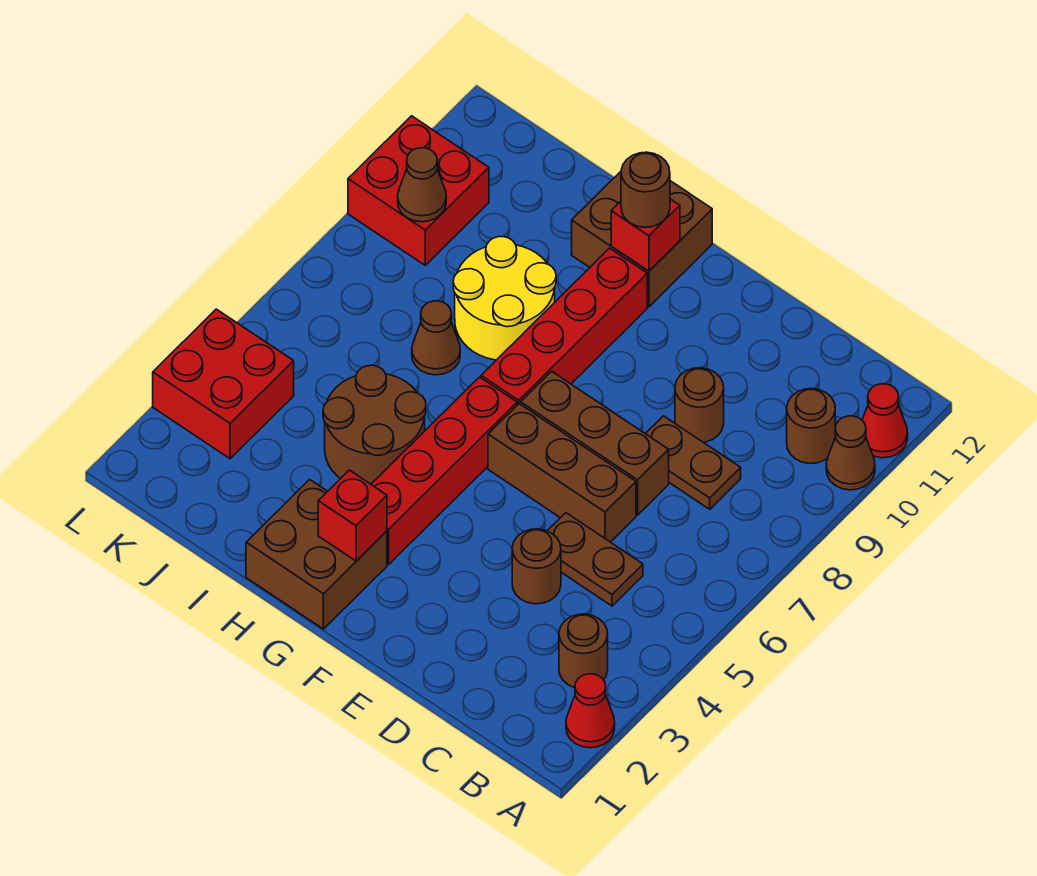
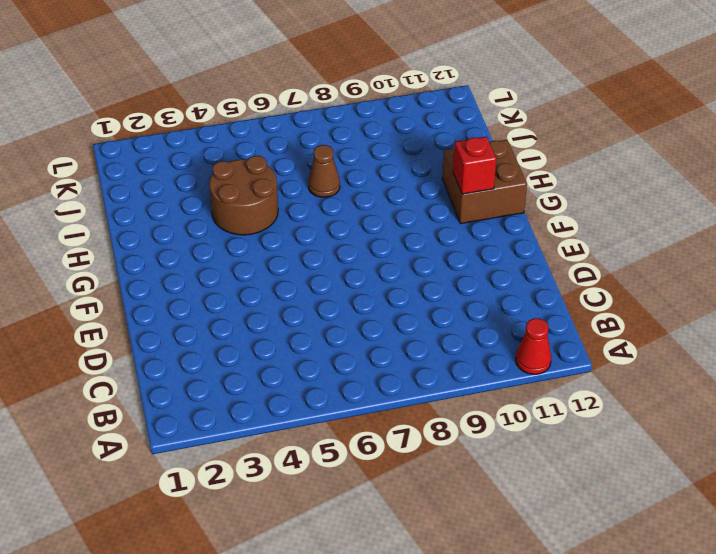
none -> red 1x1 cone [566,674,615,748]
none -> brown 1x1 cone [826,416,875,490]
none -> brown 1x1 round brick [559,614,608,688]

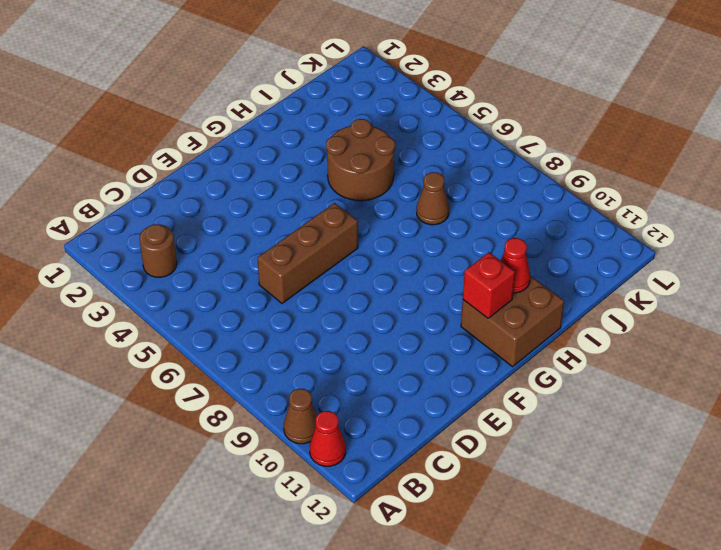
red 1x1 cone [501,238,530,293] -> red 1x1 cone moved to [566,674,615,748]
none -> brown 1x1 round brick [787,389,835,464]
none -> brown 1x2 plate [547,513,643,606]
none -> brown 1x2 plate [645,416,741,509]

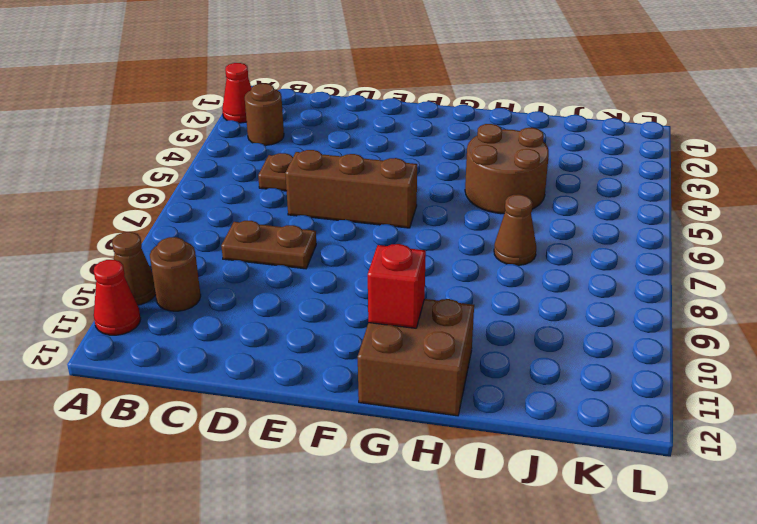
none -> brown 1x1 round brick [512,529,561,604]
none -> brown 1x3 brick [521,371,669,515]
none -> brown 1x1 round brick [675,368,724,442]

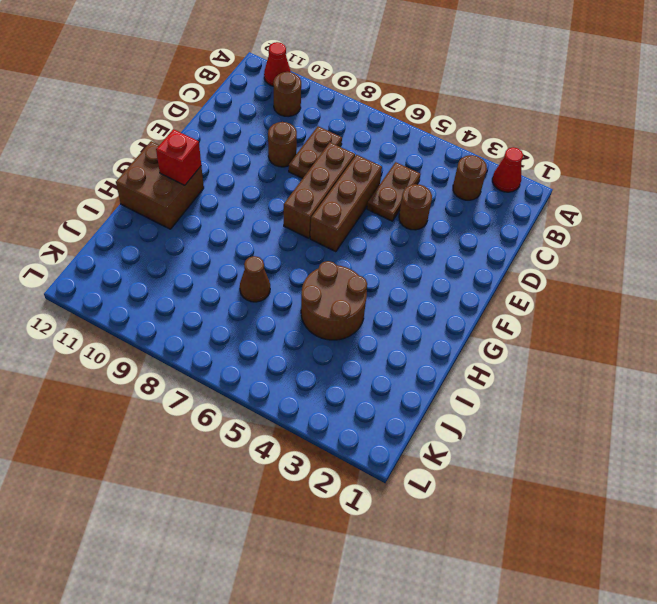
none -> brown 1x1 cone [826,416,875,490]
none -> brown 2x2 brick [246,479,387,629]
none -> red 1x4 brick [371,377,517,565]

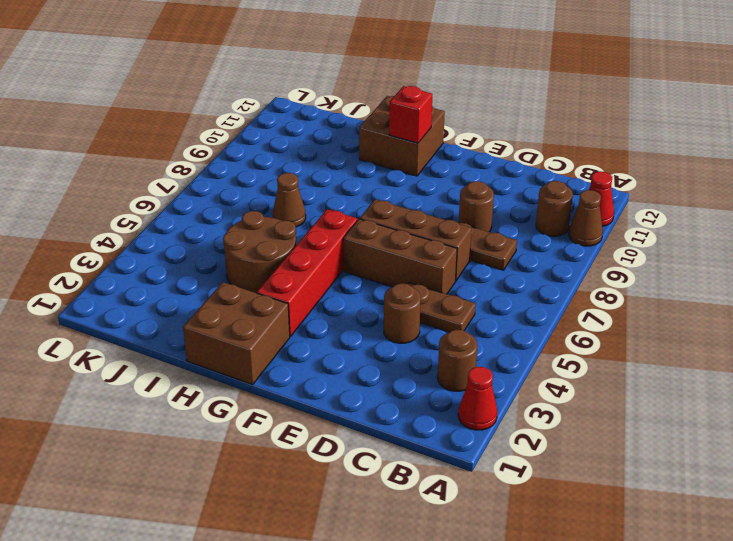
none -> red 1x4 brick [481,248,647,405]
none -> yellow 2x2 round brick [453,237,556,360]
none -> red 2x2 brick [153,309,294,459]

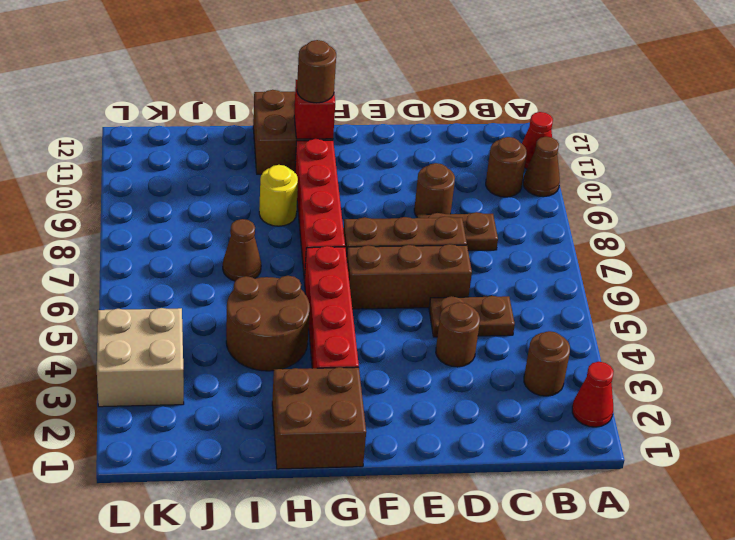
yellow 1x1 round brick [259,165,298,226] -> yellow 2x2 round brick [453,237,556,360]
tan 2x2 brick [97,308,184,407] -> red 2x2 brick [153,309,294,459]
none -> red 2x2 brick [348,116,489,265]
none -> red 1x1 brick [318,470,387,561]
none -> brown 1x1 cone [398,148,446,222]

